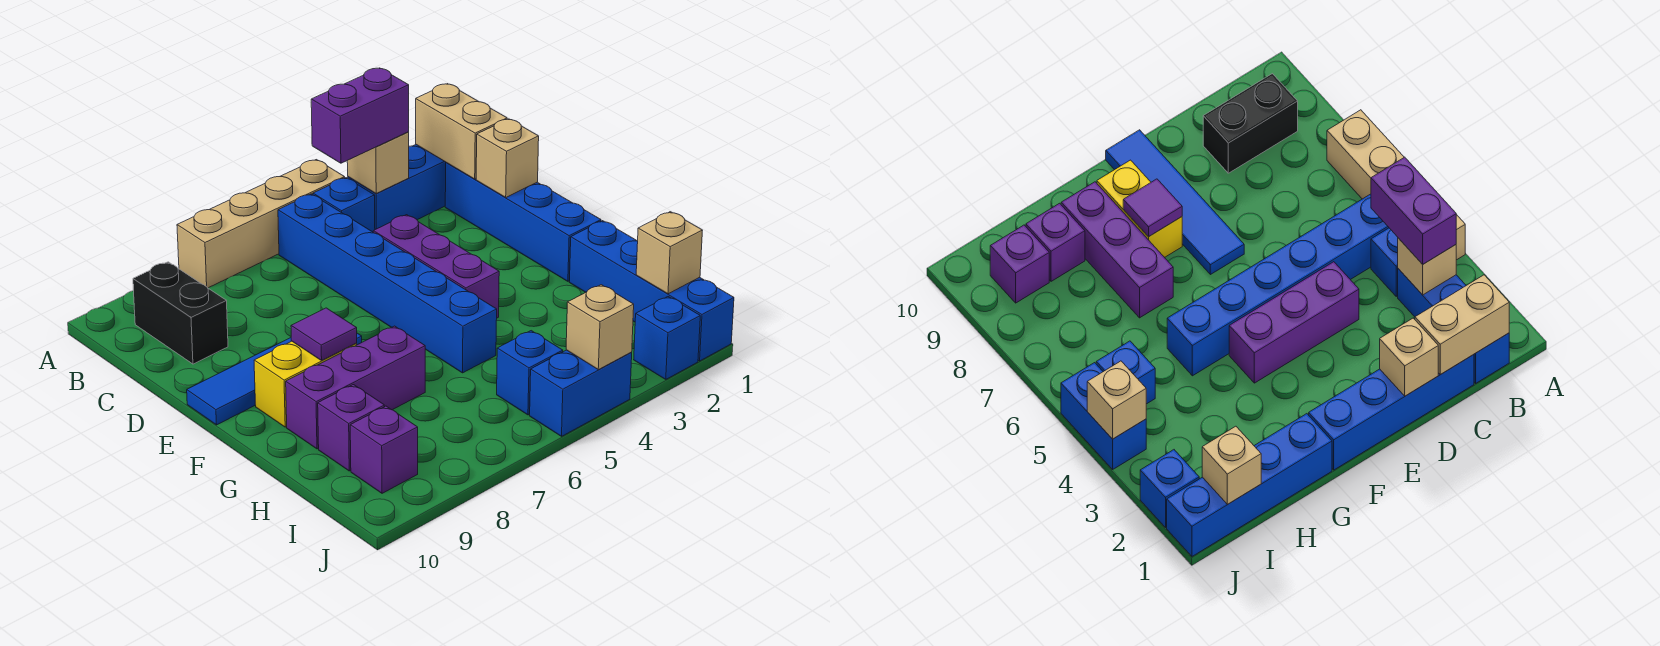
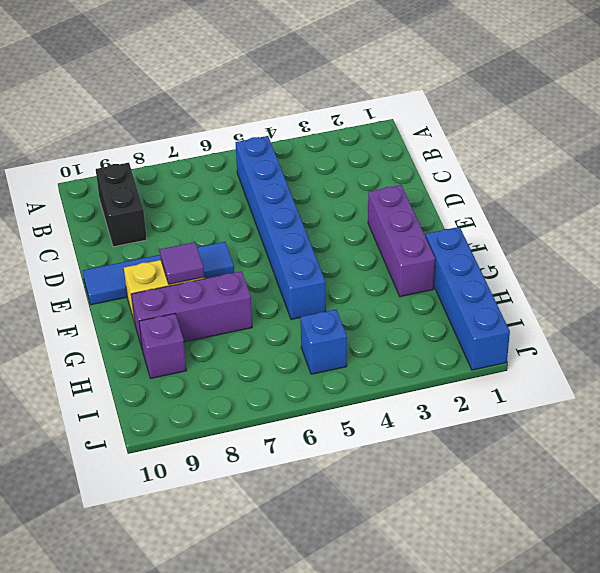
purple 1x3 brick [368,185,435,297] -> purple 1x3 brick moved to [373,215,499,318]
none -> tan 1x4 brick [177,160,345,288]
none -> blue 1x3 brick [348,145,446,230]
none -> blue 1x1 brick [313,178,375,232]

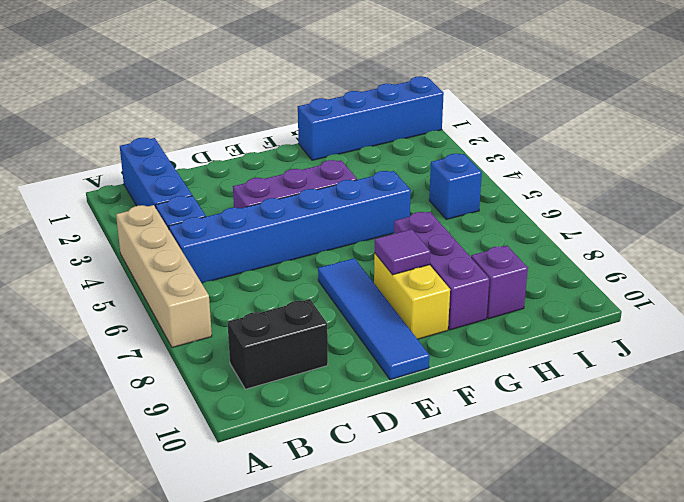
none -> blue 1x4 brick [445,163,601,281]
none -> purple 1x1 brick [350,406,418,493]
none -> blue 1x1 brick [634,297,700,379]

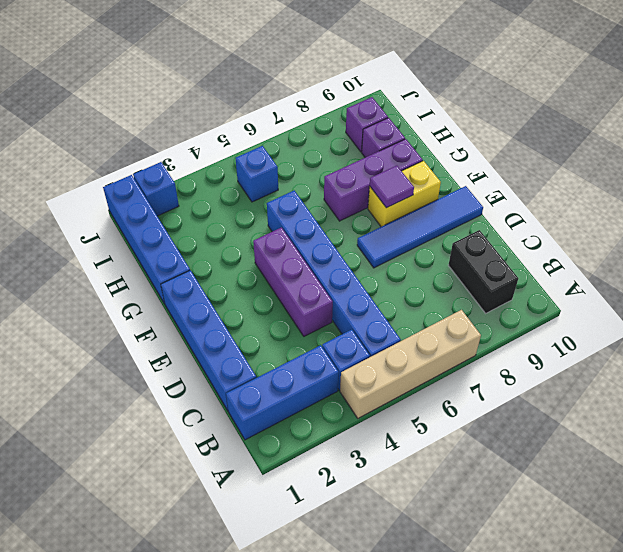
none -> blue 1x2 brick [530,350,632,436]
none -> tan 1x2 brick [416,84,507,179]
none -> tan 1x1 brick [347,132,409,193]

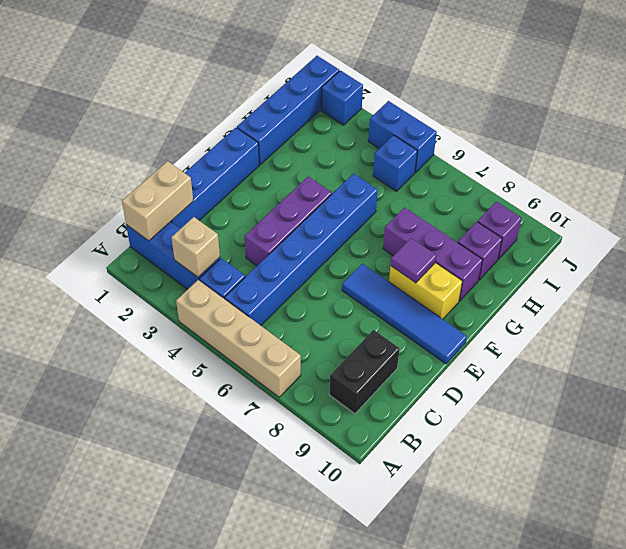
none -> tan 1x1 brick [476,119,539,198]
none -> tan 1x1 brick [636,212,703,294]
none -> tan 1x1 brick [566,285,634,370]

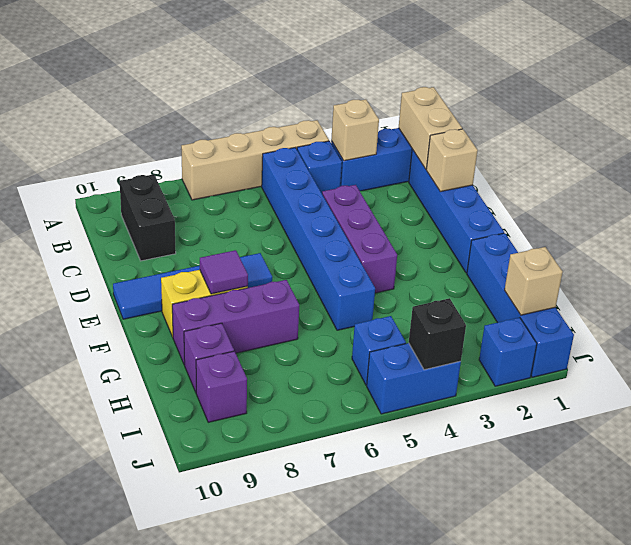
black 1x1 brick [409,298,466,370] -> tan 1x1 brick [566,285,634,370]
none -> purple 1x2 brick [311,68,409,163]

